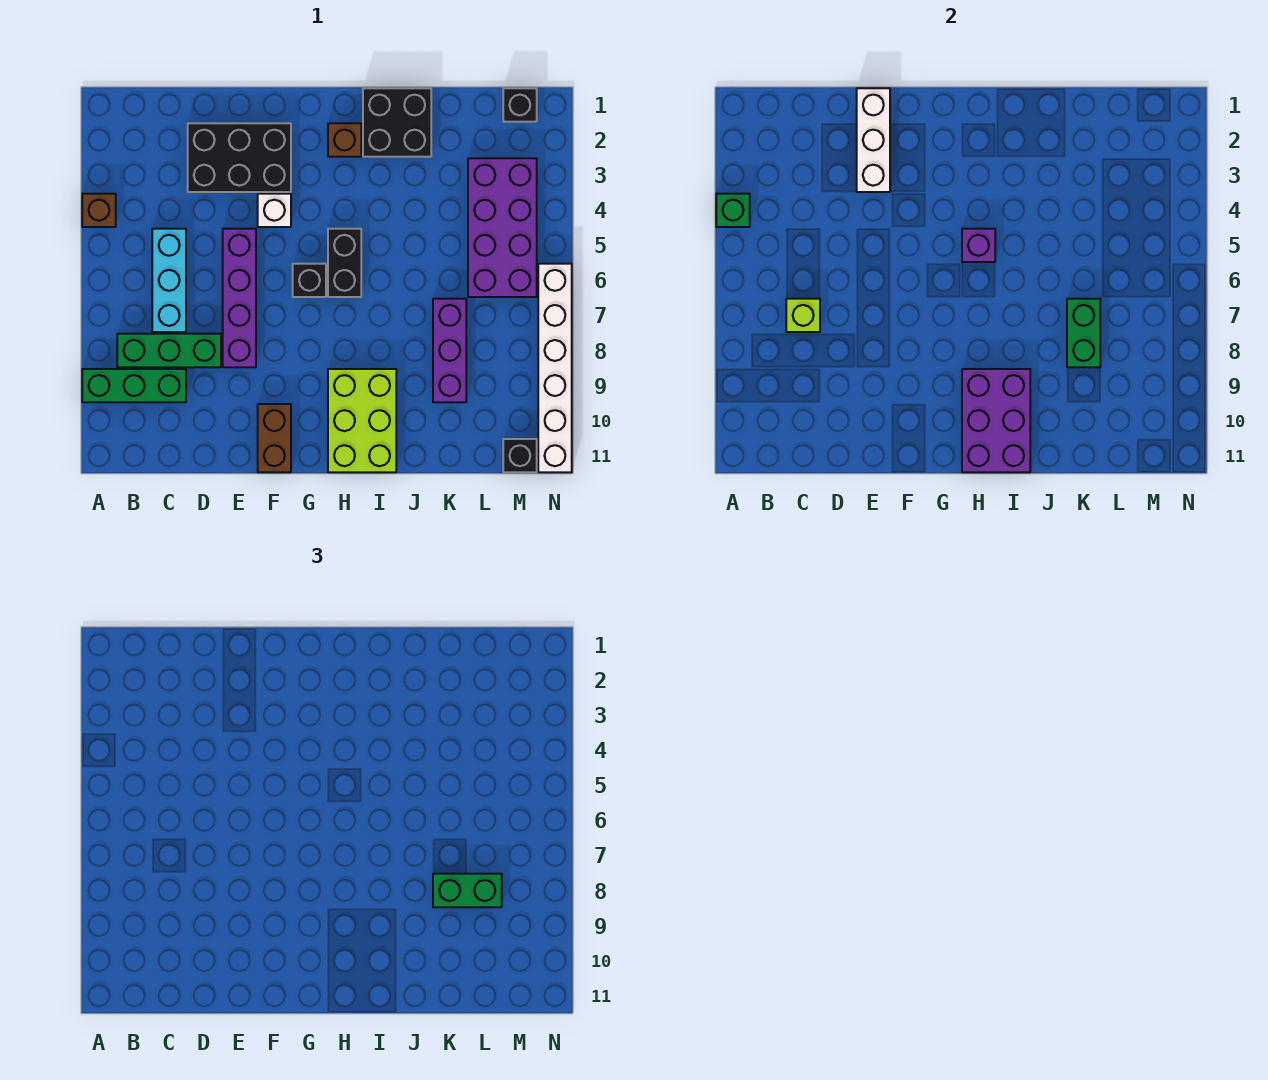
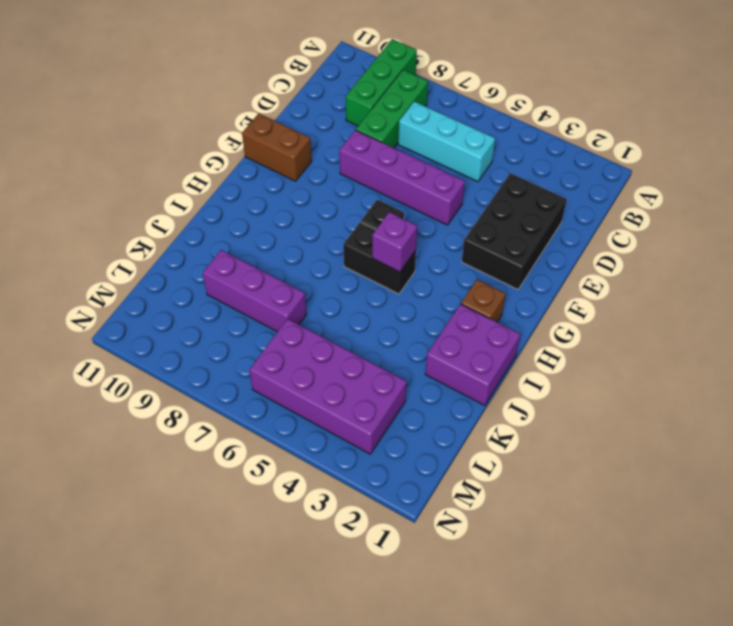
purple 2x2 brick [425,304,520,405] -> black 2x2 brick [363,88,431,157]
none -> brown 1x1 brick [82,194,116,227]
none -> white 1x1 brick [258,194,291,227]
none -> lime 2x3 brick [328,369,396,472]

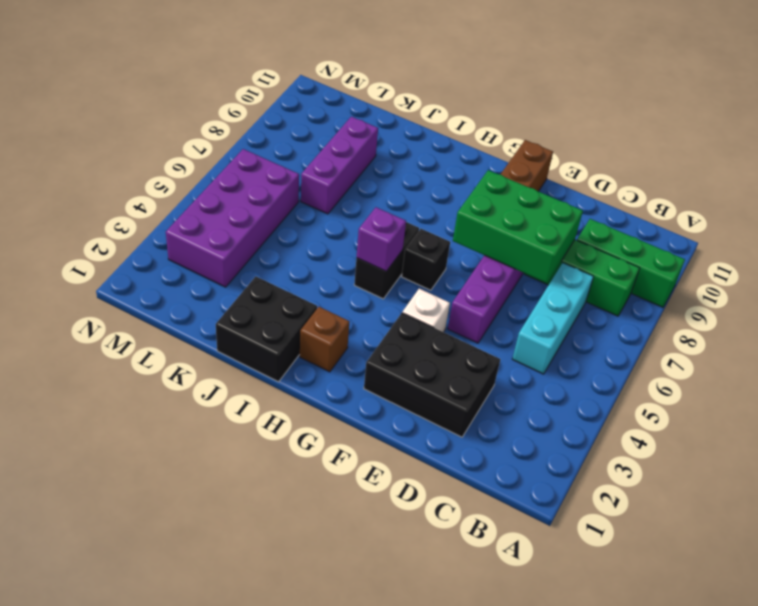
green 2x3 brick [453,170,583,283] -> none
none -> brown 1x1 brick [82,194,116,227]
none -> lime 2x3 brick [328,369,396,472]
none -> black 1x1 brick [503,88,537,122]

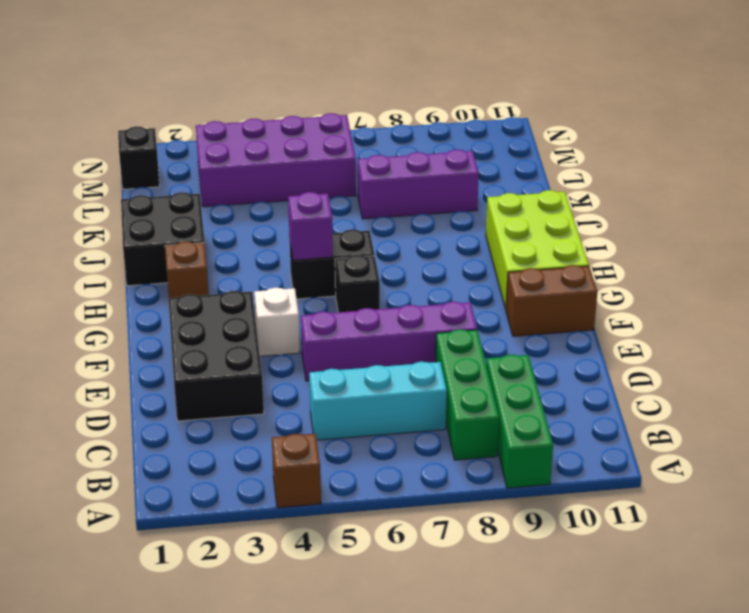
lime 2x3 brick [486,190,589,309] -> lime 2x3 brick turned to [328,369,396,472]
none -> black 1x1 brick [503,439,537,472]
none -> white 1x6 brick [538,264,572,472]
none -> green 1x1 brick [716,194,750,227]

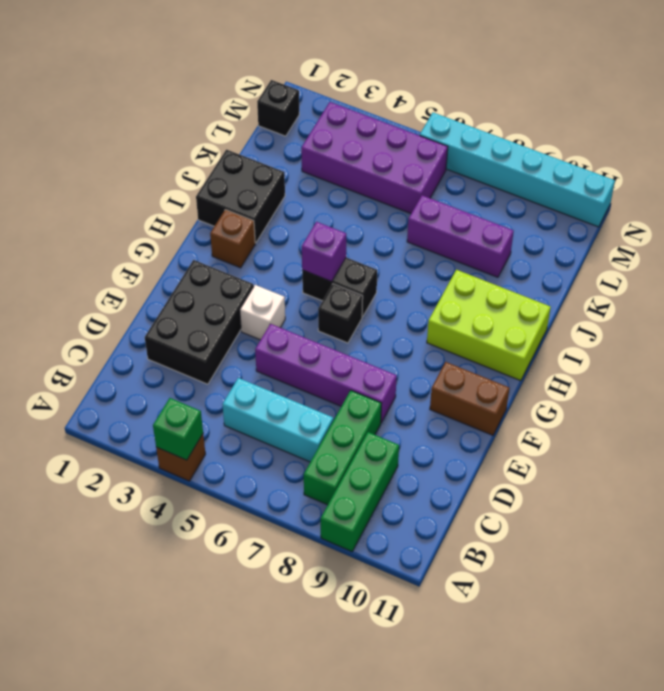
cyan 1x6 brick [420,112,615,227] -> white 1x6 brick [538,264,572,472]
none -> black 1x1 brick [503,439,537,472]
none -> lime 1x1 brick [786,299,820,332]
none -> white 1x3 brick [857,88,890,192]

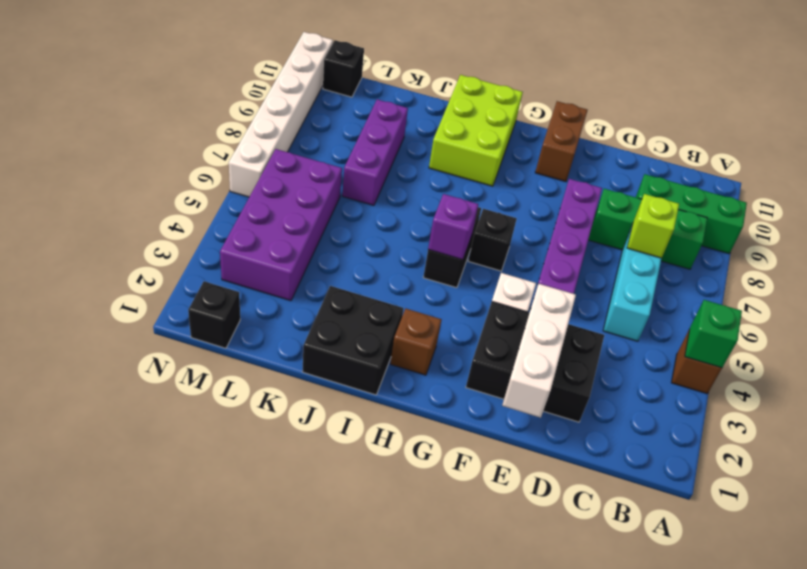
none -> purple 2x3 brick [962,369,1030,472]
none -> green 1x2 brick [1067,299,1100,367]
none -> green 1x2 brick [433,874,502,907]

